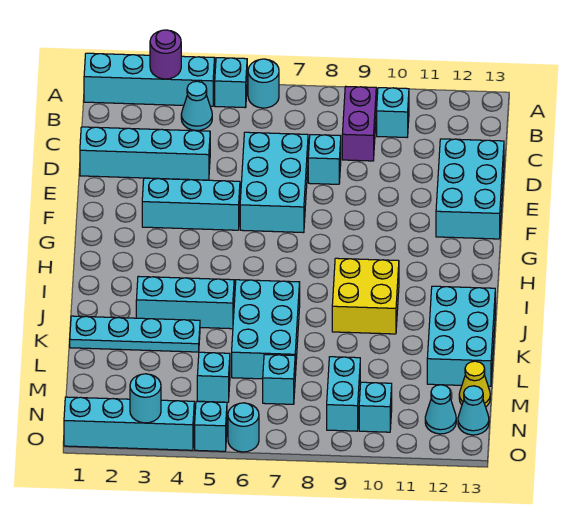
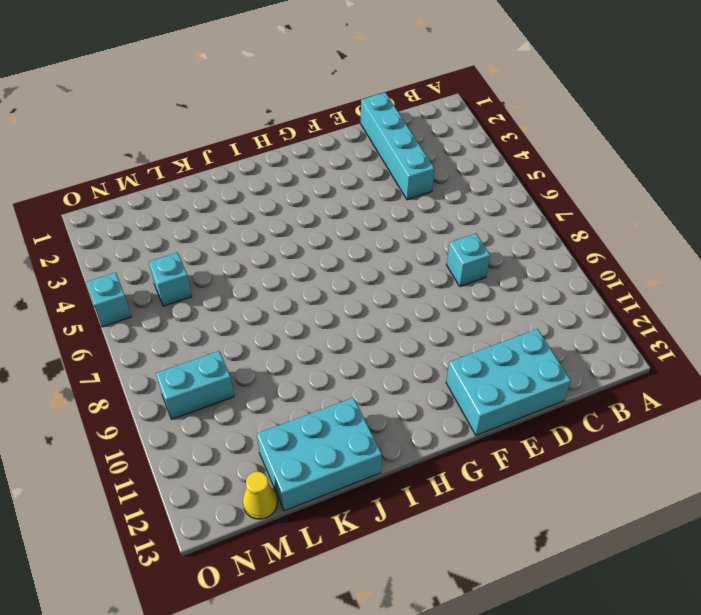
none -> cyan 1x4 brick [84,53,215,106]
none -> cyan 1x1 brick [215,58,247,108]
none -> cyan 1x1 round brick [248,59,279,108]

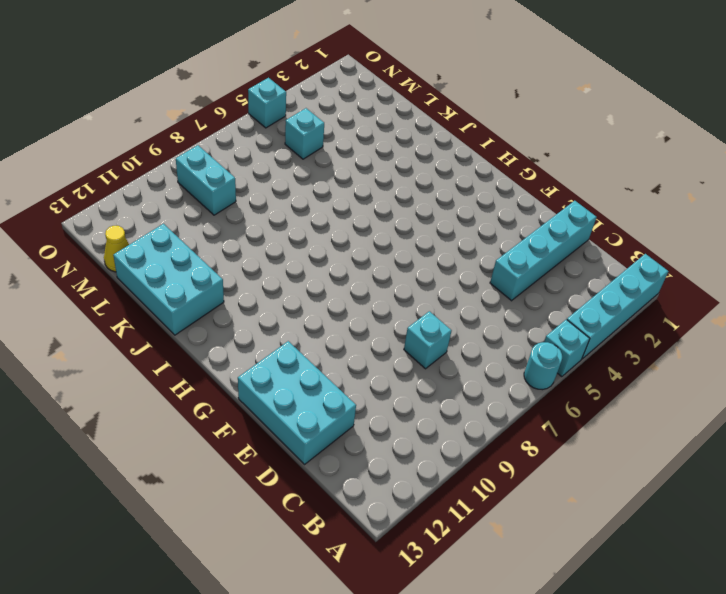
none -> cyan 1x1 cone [181,81,212,131]
none -> purple 1x2 brick [342,86,376,161]
none -> cyan 1x1 brick [377,88,409,137]

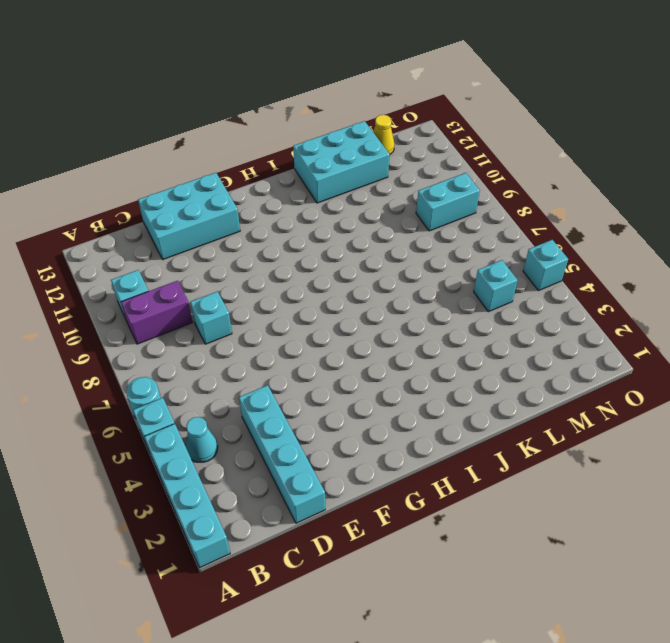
none -> cyan 2x3 brick [240,132,308,233]
none -> cyan 1x3 brick [142,178,240,230]
none -> yellow 2x2 brick [332,258,399,334]

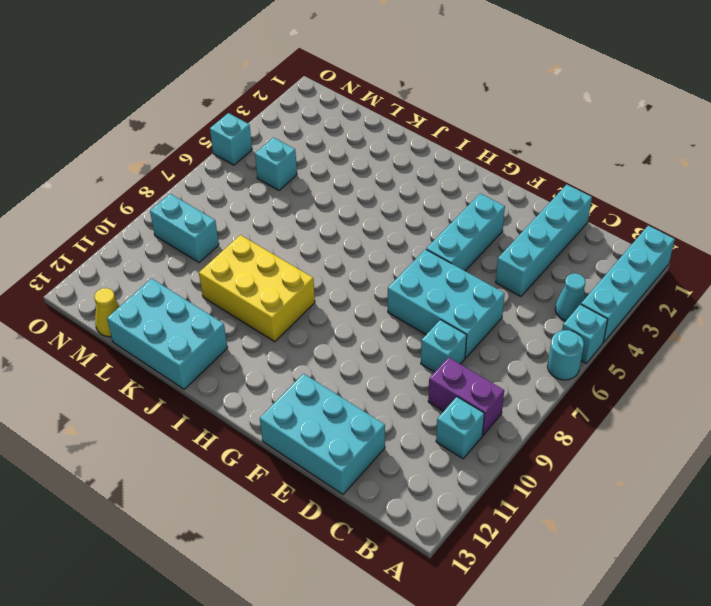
yellow 2x3 brick [199,235,315,342] -> yellow 2x2 brick [332,258,399,334]
none -> cyan 1x3 brick [136,276,234,329]
none -> cyan 2x3 brick [232,280,300,379]
none -> cyan 1x4 plate [70,316,200,352]

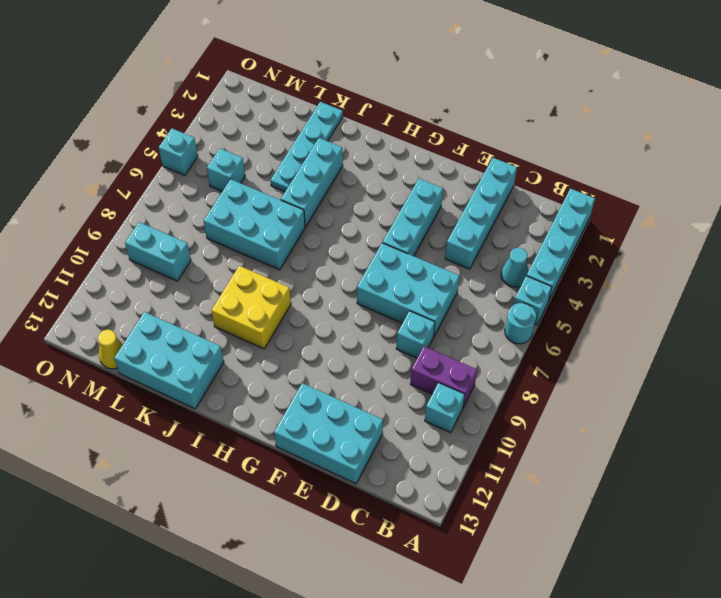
none -> cyan 1x1 brick [263,354,295,404]
none -> cyan 1x1 brick [359,382,392,432]
none -> cyan 1x1 cone [425,385,456,434]

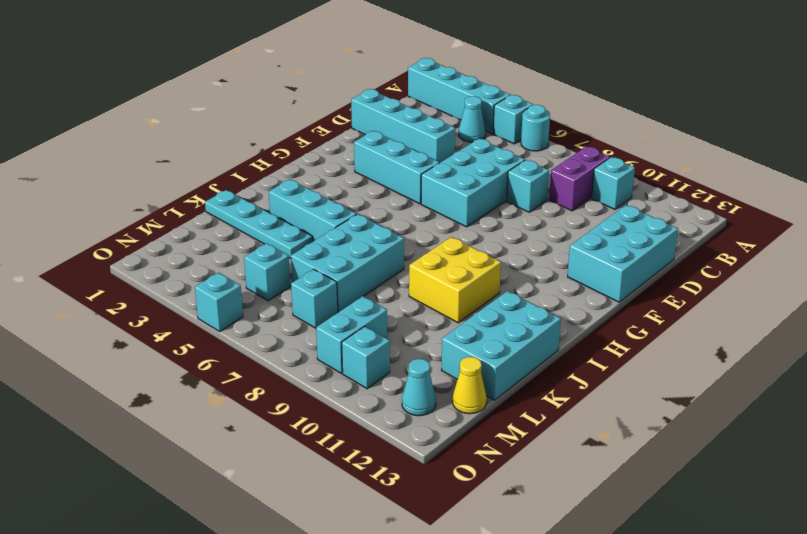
none -> cyan 1x1 cone [458,386,489,435]
none -> cyan 1x4 brick [64,397,194,450]
none -> cyan 1x1 round brick [228,403,259,452]

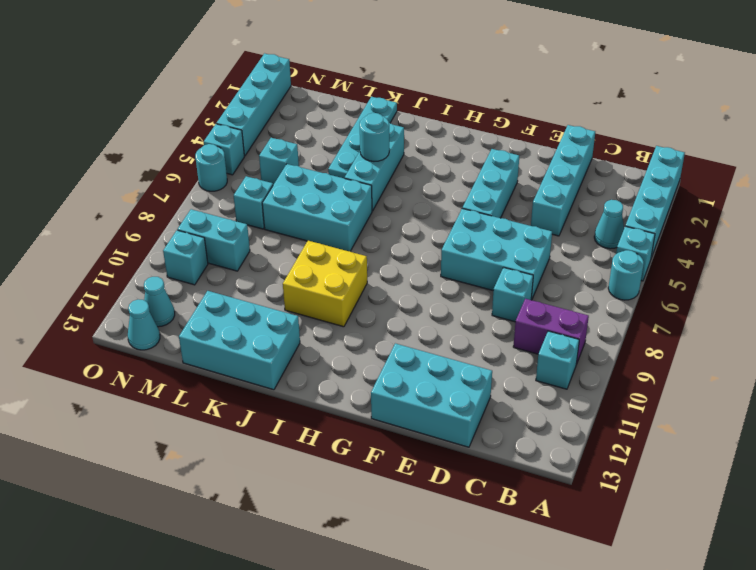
cyan 1x1 round brick [360,113,389,161] -> cyan 1x1 round brick moved to [130,374,161,423]
none -> yellow 1x1 cone [459,361,490,407]
none -> purple 1x1 round brick [150,30,181,79]

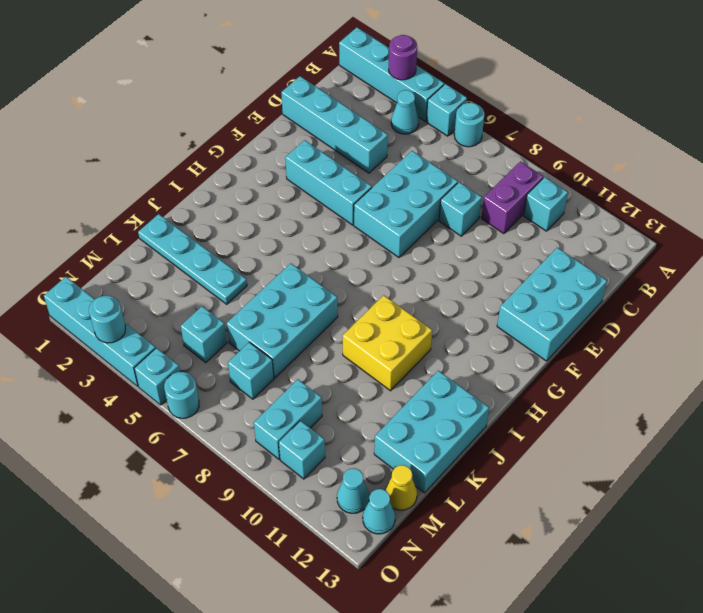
none -> cyan 1x3 brick [136,276,234,329]

